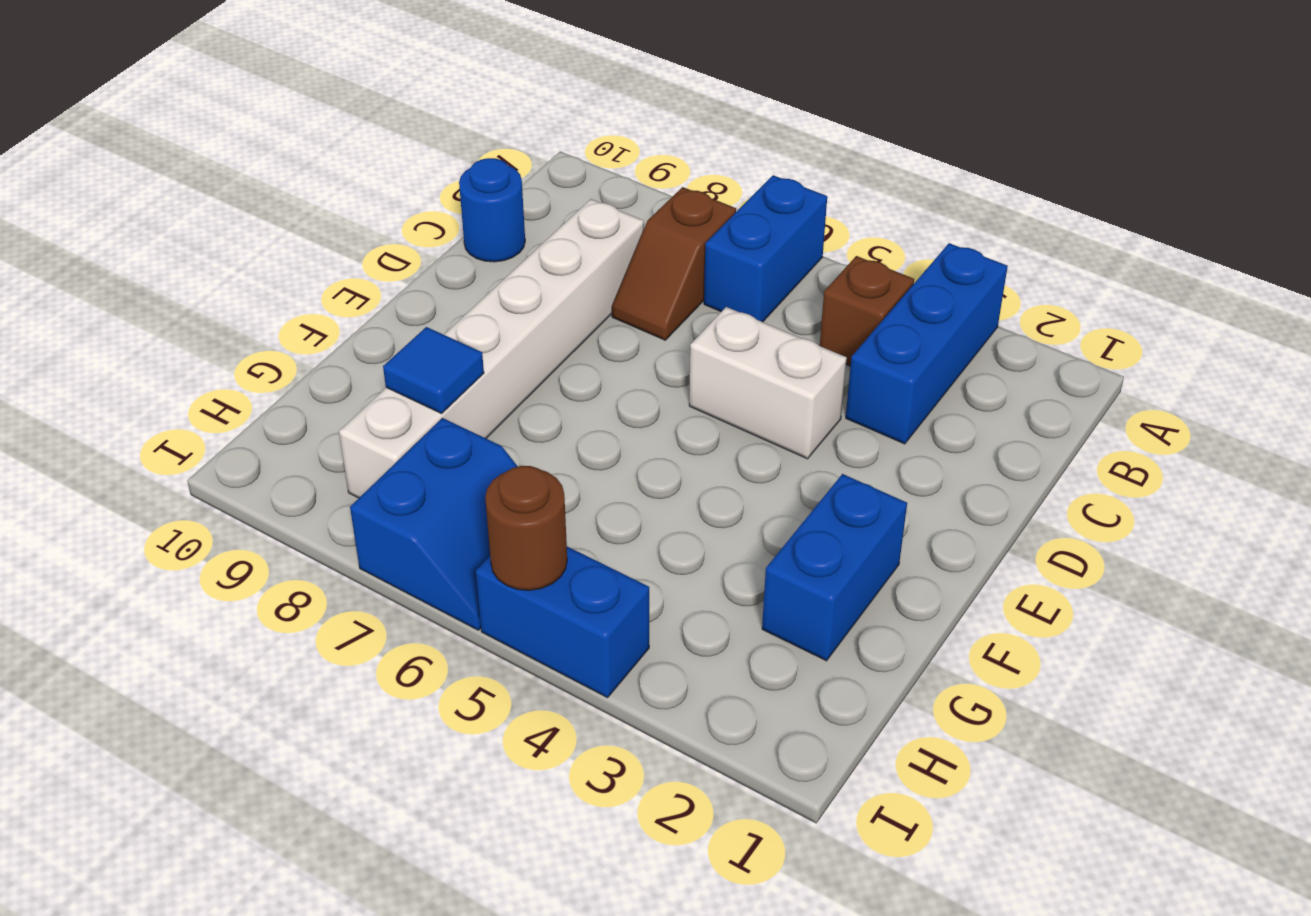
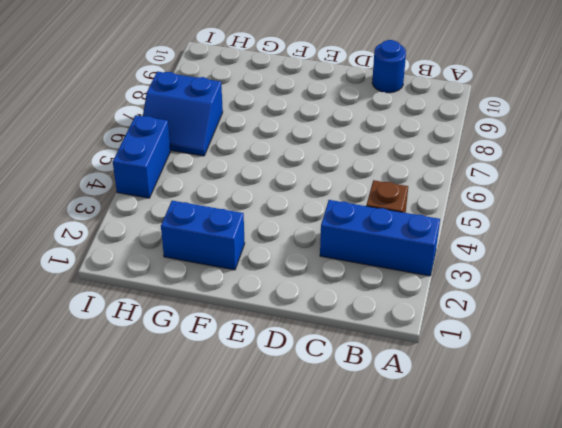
none -> blue 1x2 brick [704,175,827,322]
none -> brown 1x2 slope [612,187,736,340]
none -> white 1x6 brick [339,199,644,498]

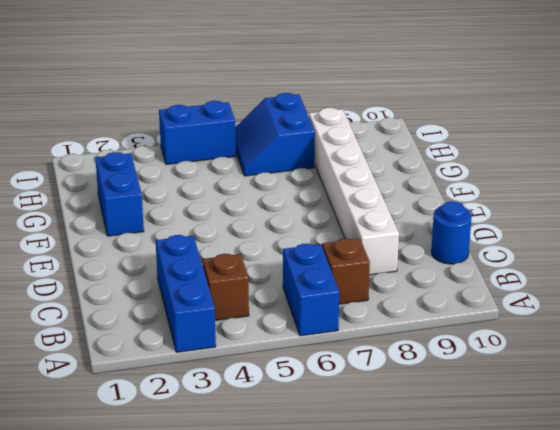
none -> white 1x2 brick [689,307,847,459]
none -> blue 1x1 tile [383,327,484,414]
none -> brown 1x1 round brick [485,466,567,590]

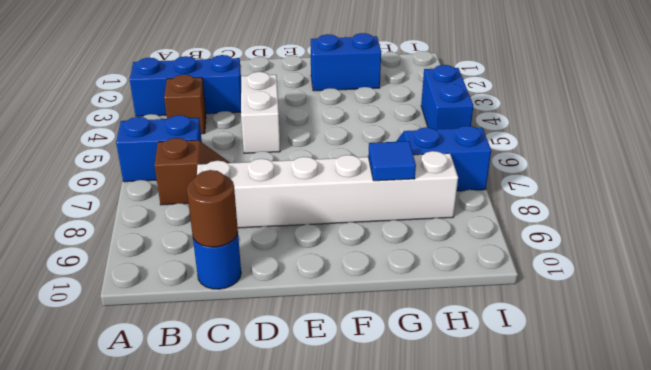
brown 1x1 round brick [187,170,238,247] -> brown 1x1 round brick moved to [485,466,567,590]

